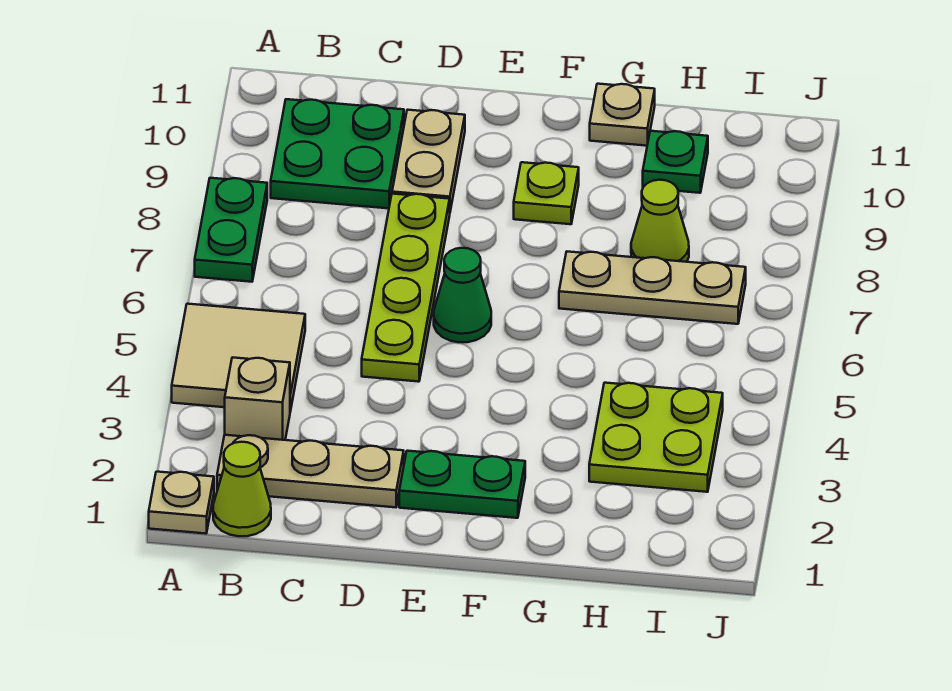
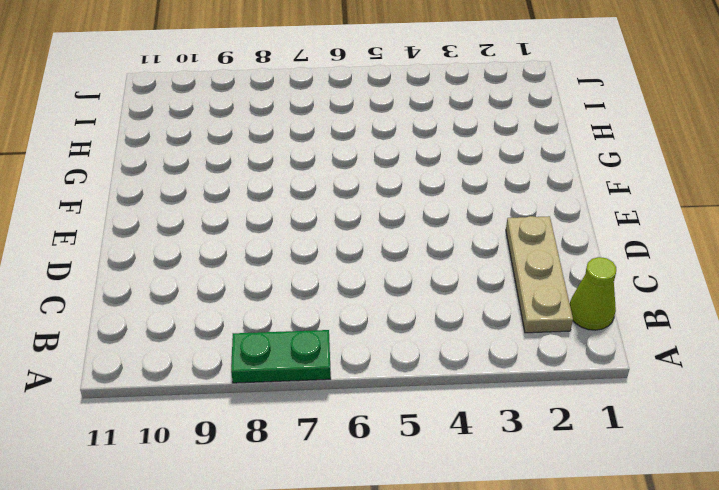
none -> tan 1x1 plate [149,472,214,534]
none -> tan 2x2 tile [172,304,305,411]
none -> tan 1x1 brick [225,357,290,440]

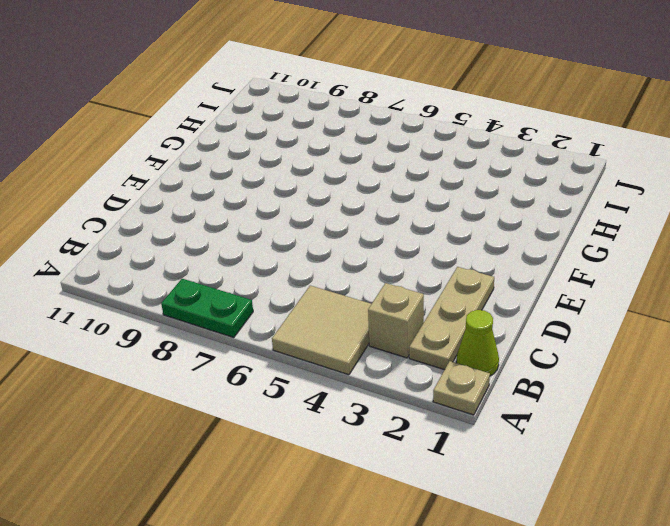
none -> green 2x2 plate [271,99,404,208]
none -> lime 1x4 plate [362,194,450,382]
none -> tan 1x2 plate [392,110,465,211]

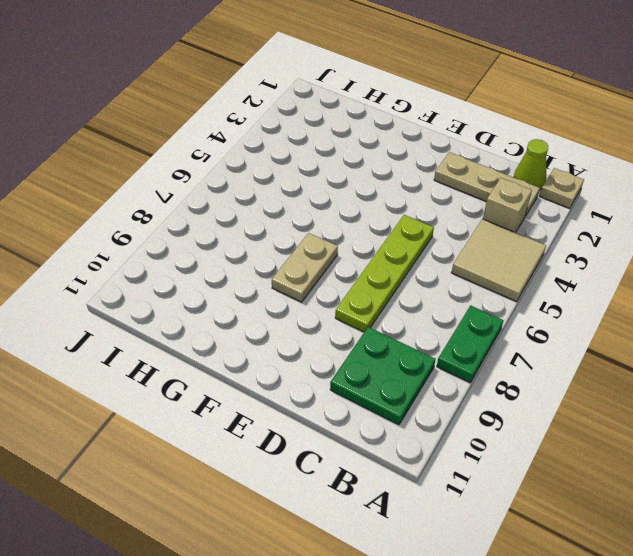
tan 1x2 plate [272,233,338,302] -> tan 1x2 plate moved to [392,110,465,211]
none -> green 1x2 plate [399,451,525,518]
none -> green 1x1 cone [434,248,491,342]
none -> lime 1x1 plate [514,162,579,224]

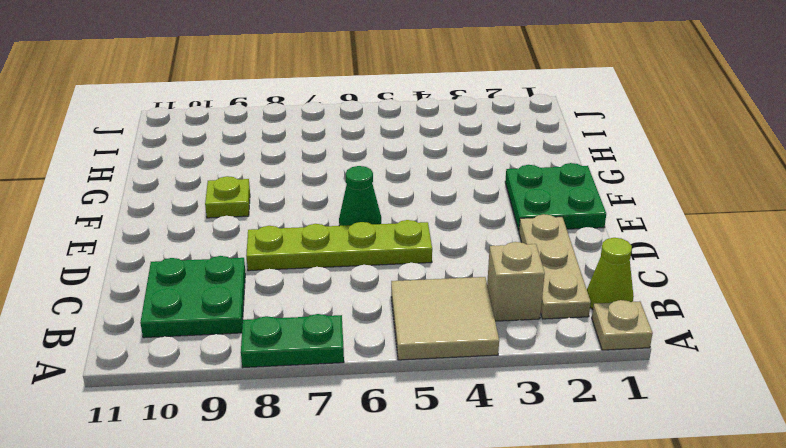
green 2x2 plate [505,163,606,231] -> green 1x2 plate [399,451,525,518]
none -> tan 1x2 plate [392,110,465,211]
none -> tan 1x3 plate [559,252,746,324]
none -> tan 1x1 plate [590,84,655,146]

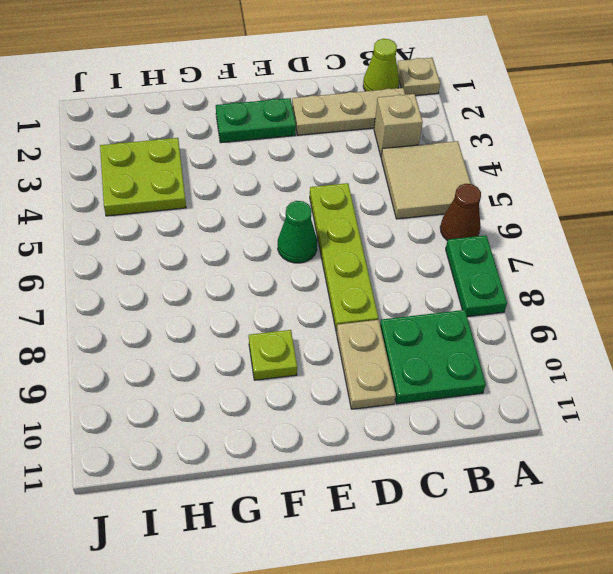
brown 1x1 cone [440,184,481,240] -> none
none -> tan 1x3 plate [559,252,746,324]
none -> tan 1x1 plate [590,84,655,146]
none -> lime 1x1 cone [631,180,689,262]

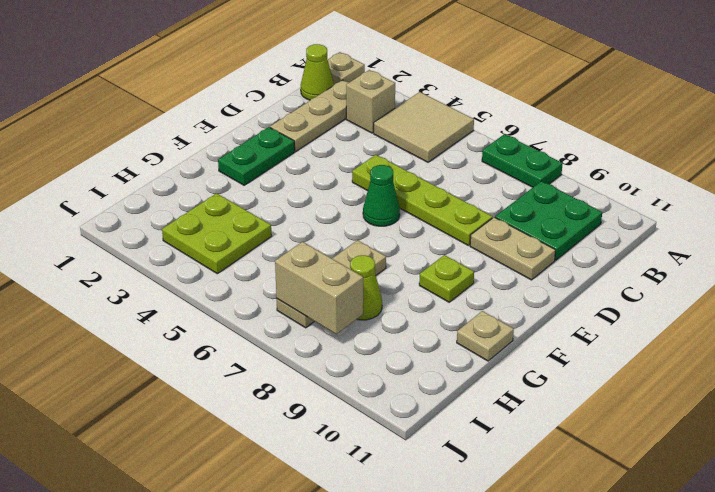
tan 1x2 brick [275,242,363,334] -> none
none -> green 1x1 plate [643,131,708,193]

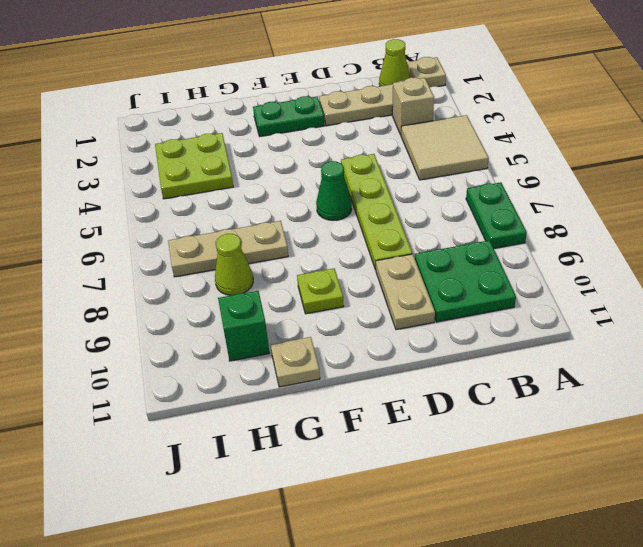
green 1x1 brick [218,291,270,361] -> green 1x1 plate [643,131,708,193]

